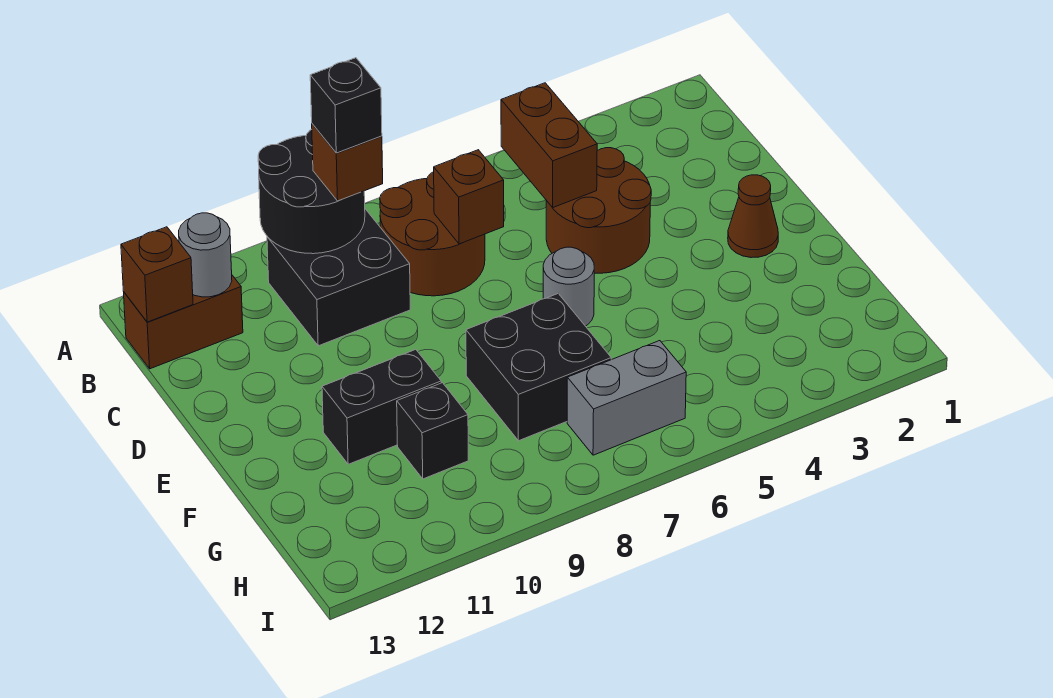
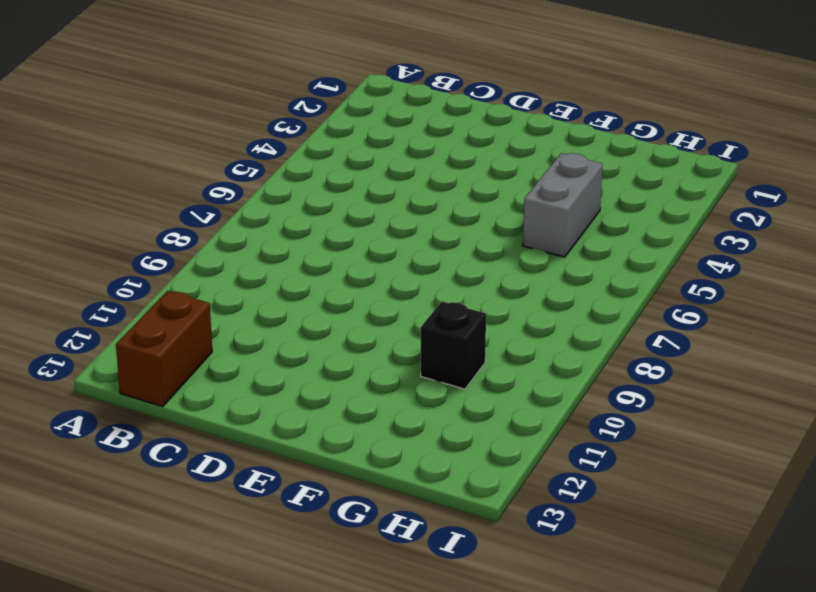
grey 1x2 brick [523,153,603,257] -> grey 1x2 brick moved to [567,341,686,455]
none -> brown 2x2 round brick [380,172,485,296]
none -> black 2x2 brick [267,209,410,346]
none -> brown 2x2 round brick [546,148,651,273]

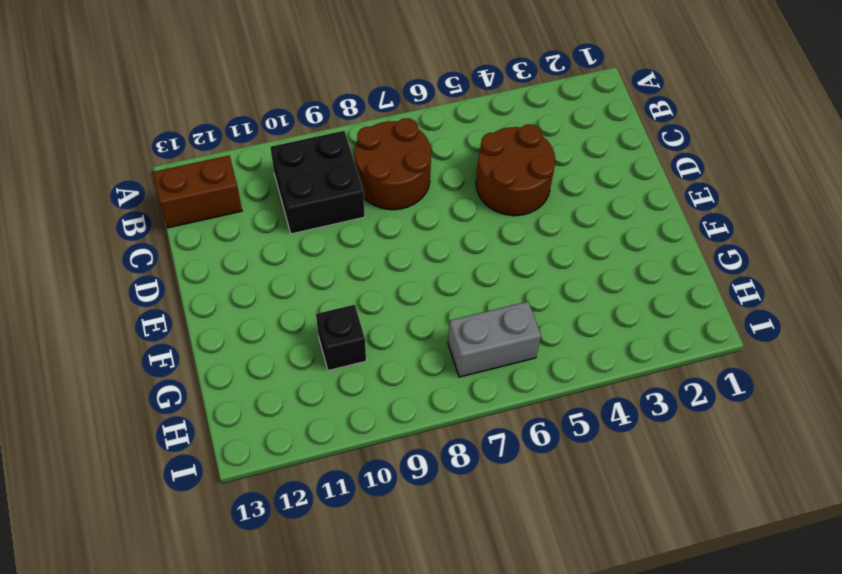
none -> brown 1x1 cone [728,175,778,258]
none -> grey 1x1 round brick [543,247,594,326]
none -> black 2x2 brick [466,294,611,441]

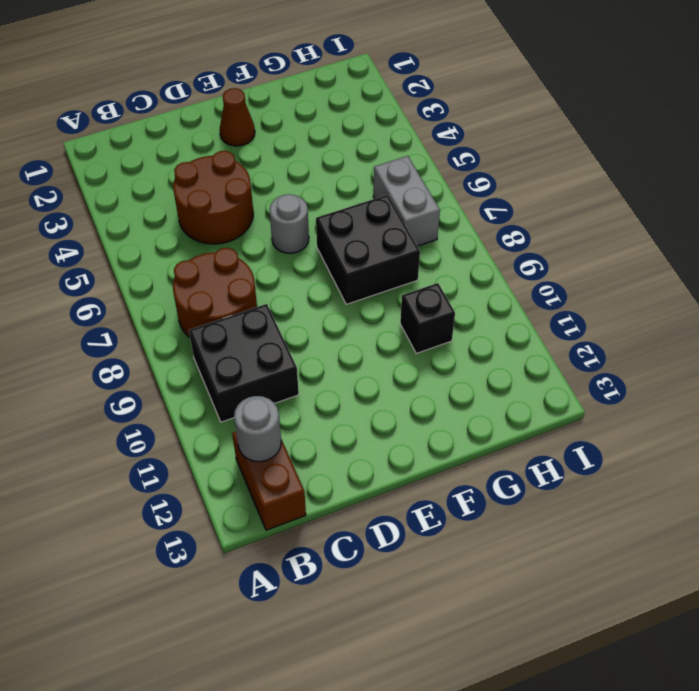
none -> black 1x2 brick [322,349,441,464]
none -> black 2x2 round brick [258,130,365,254]
none -> brown 1x2 brick [501,83,597,208]

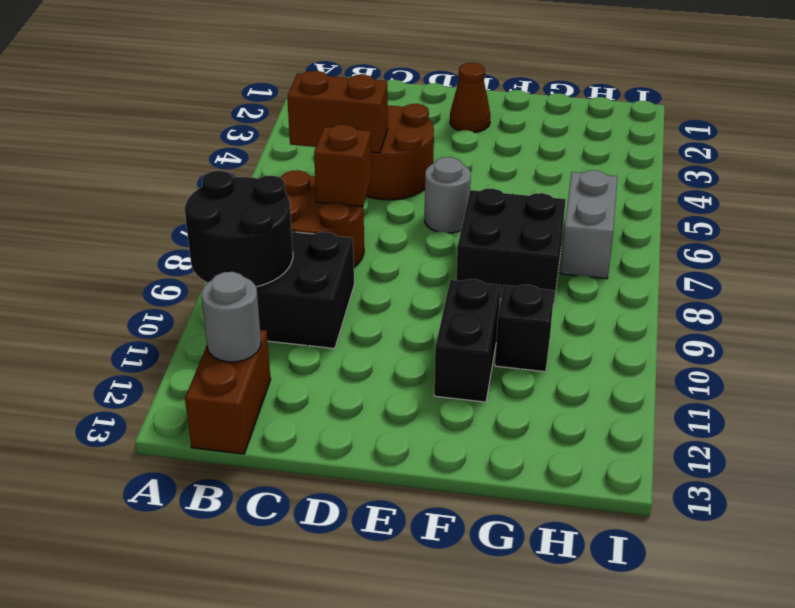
none -> brown 1x1 brick [121,227,193,322]
none -> brown 1x1 brick [312,124,383,201]
none -> black 1x1 brick [310,58,382,153]

